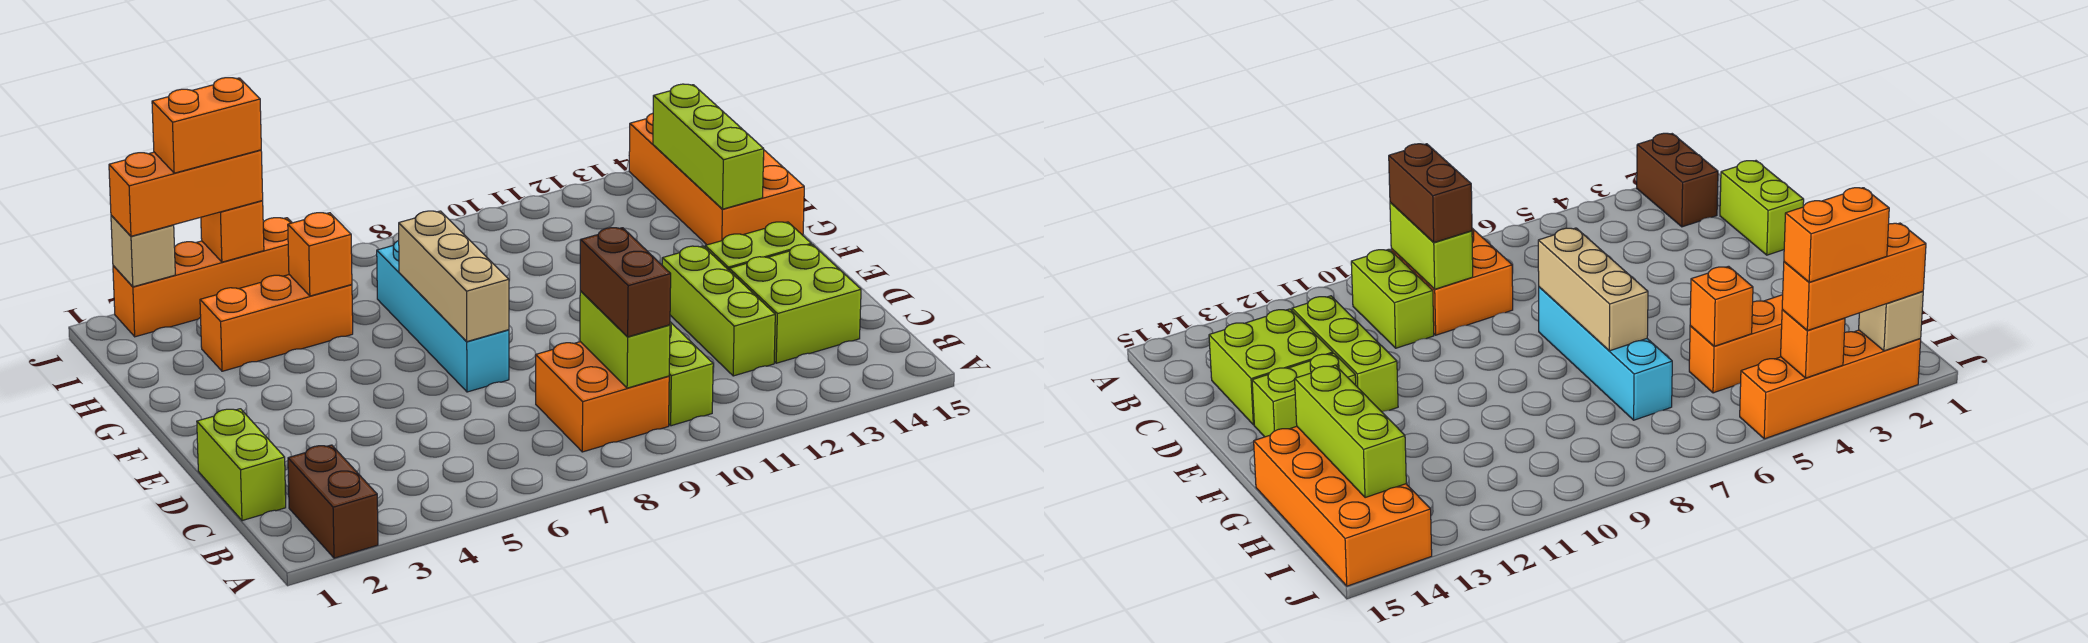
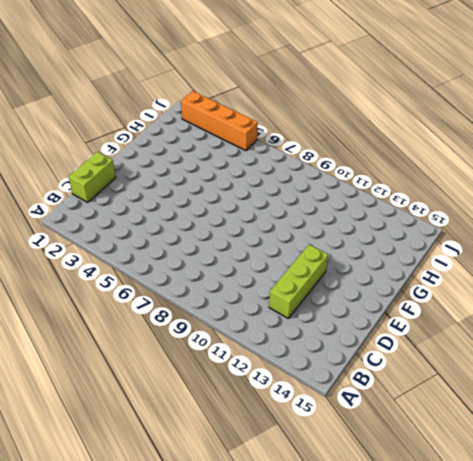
none -> brown 1x2 brick [288,445,378,558]
none -> orange 2x2 brick [536,342,669,452]
none -> lime 1x2 brick [669,322,713,426]

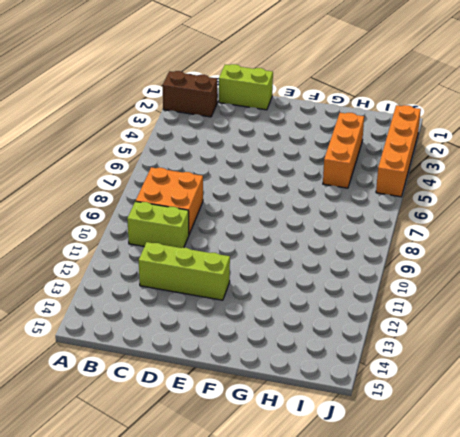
none -> lime 2x2 brick [729,245,861,363]
none -> cyan 1x4 brick [377,241,509,392]
none -> lime 1x2 brick [705,222,811,270]

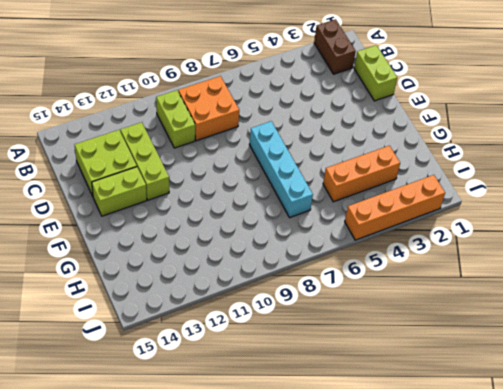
none -> orange 2x4 brick [629,113,804,245]
none -> lime 1x2 brick [580,291,670,388]
none -> tan 1x3 brick [399,211,509,341]

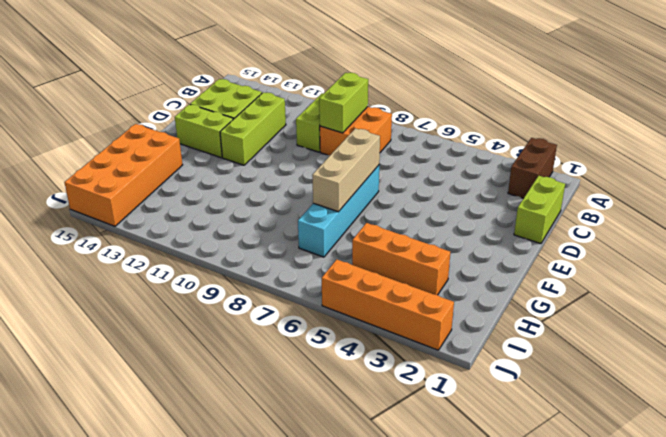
none -> lime 1x3 brick [653,84,764,209]
none -> orange 1x1 brick [288,213,352,296]
none -> tan 1x1 brick [111,215,175,287]

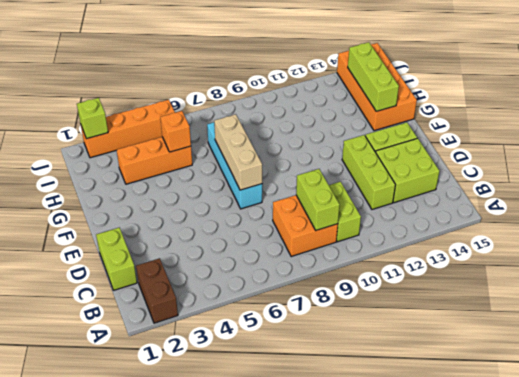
lime 1x1 brick [77,98,108,139] -> tan 1x1 brick [111,215,175,287]
none -> orange 1x1 brick [201,201,264,262]
none -> brown 1x2 brick [580,228,671,337]
none -> orange 1x3 brick [109,150,263,236]

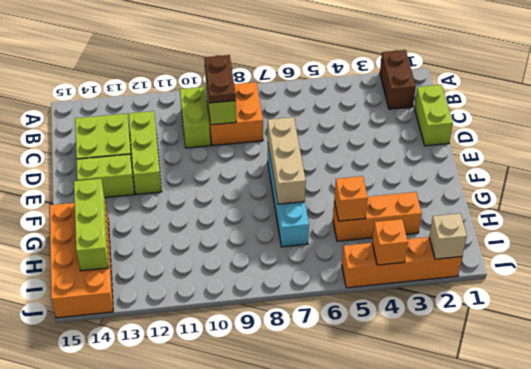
brown 1x2 plate [204,55,236,103] -> brown 1x2 brick [580,228,671,337]
none -> orange 1x3 brick [109,150,263,236]
none -> orange 1x2 brick [152,78,261,173]

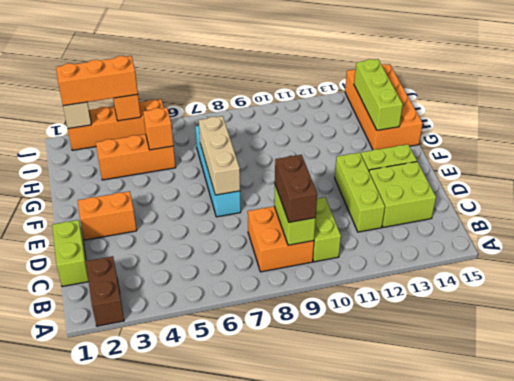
orange 1x2 brick [77,191,137,240] -> orange 1x2 brick moved to [152,78,261,173]

